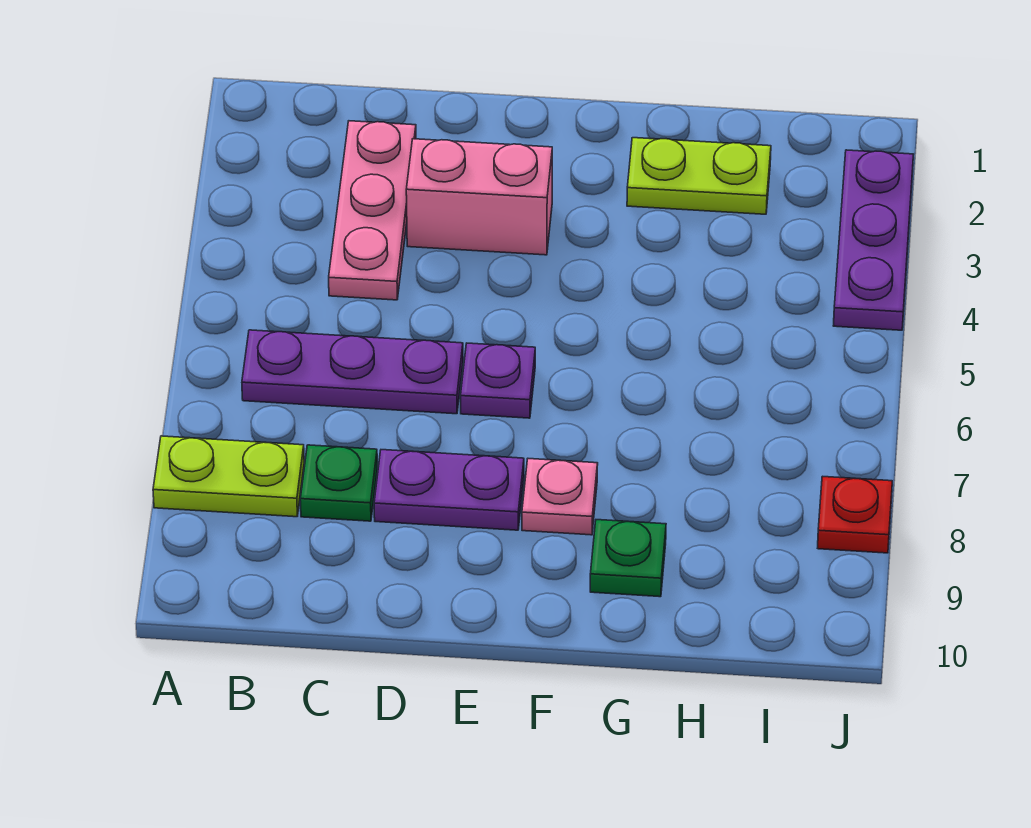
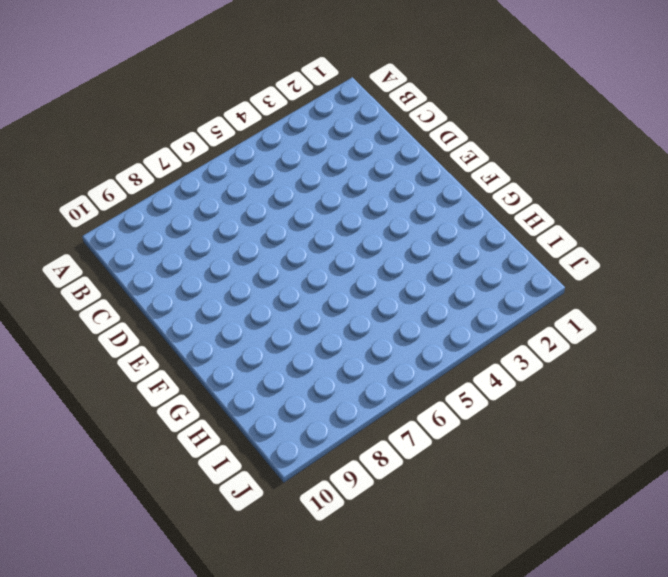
none -> lime 1x2 plate [153,436,304,517]
none -> purple 1x3 plate [242,330,463,414]
none -> pink 1x3 plate [329,121,416,300]

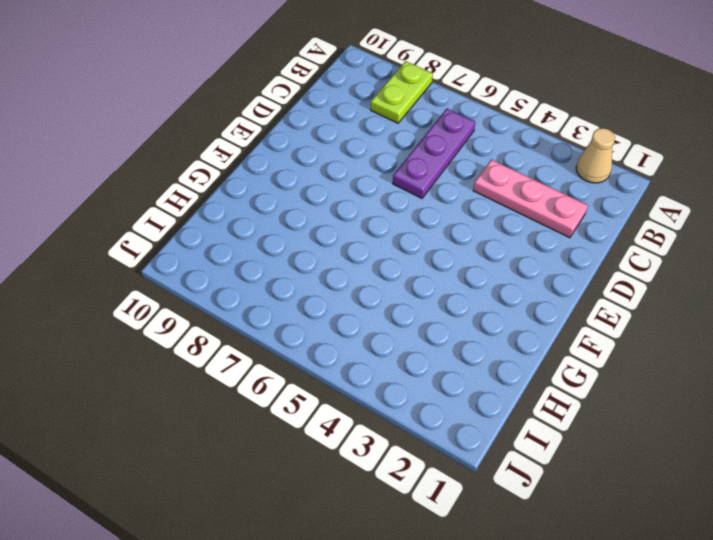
tan 1x1 cone [576,128,615,183] -> none
none -> green 1x1 plate [300,445,377,521]
none -> pink 1x2 brick [406,139,552,255]
none -> purple 1x2 plate [374,450,524,530]

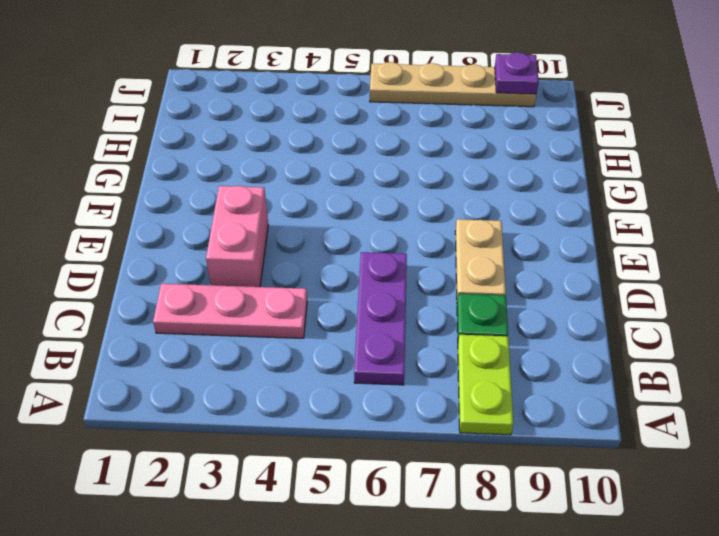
tan 1x2 plate [455,219,506,301] -> purple 1x2 plate [374,450,524,530]
tan 1x4 plate [370,62,536,107] -> red 1x1 plate [818,476,892,553]
purple 1x1 plate [495,52,539,94] -> purple 1x1 plate moved to [461,343,535,418]
none -> pink 1x1 plate [522,459,598,535]
none -> lime 1x2 plate [627,138,771,214]
none -> green 1x1 plate [590,520,666,597]

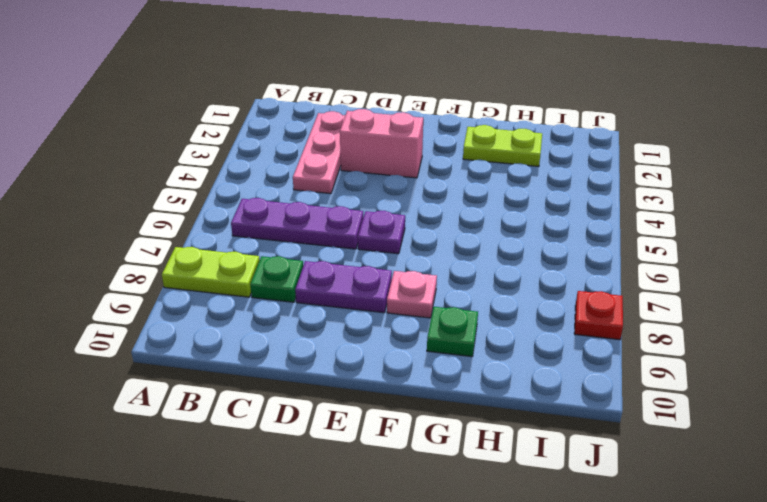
none -> purple 1x3 plate [833,150,913,330]

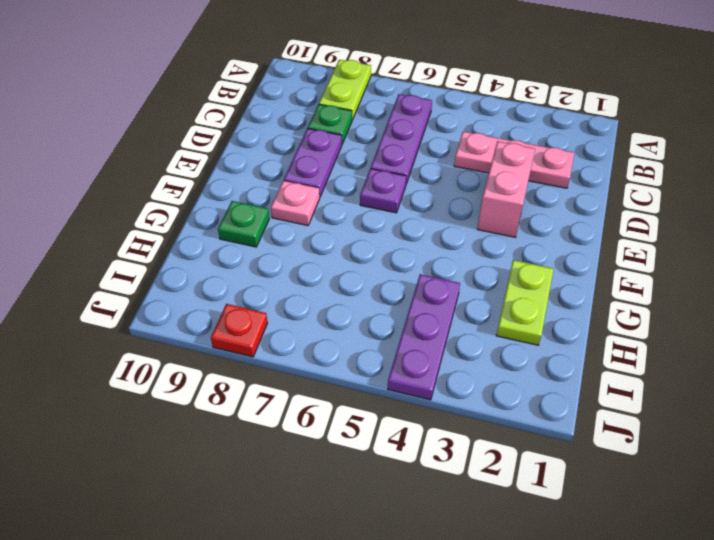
purple 1x3 plate [388,274,460,400] -> purple 1x3 plate turned to [833,150,913,330]

